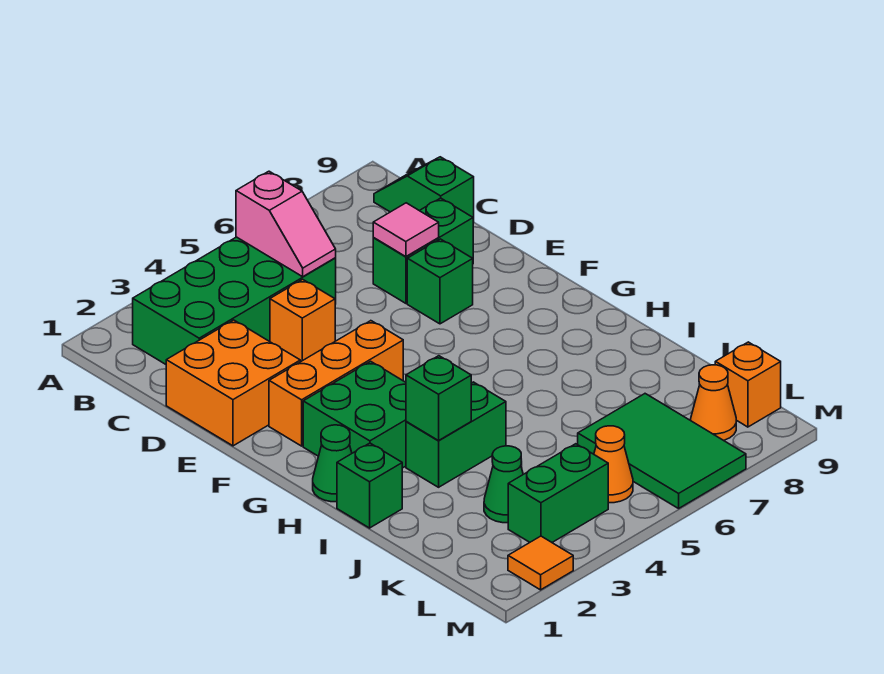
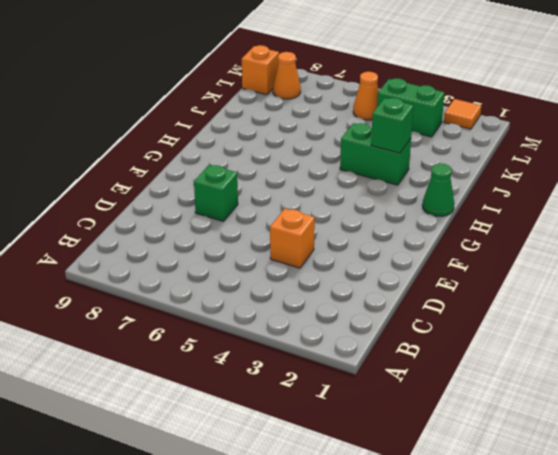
none -> green 2x4 brick [133,237,336,364]
none -> green 1x2 slope [374,157,474,223]
none -> orange 2x2 brick [166,320,300,446]

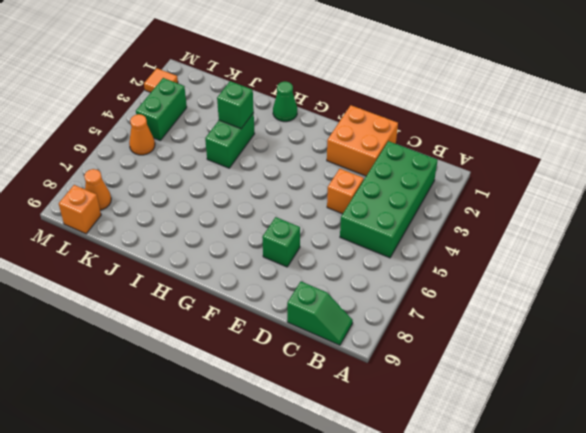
none -> green 1x2 brick [373,198,473,303]
none -> orange 1x3 brick [269,321,403,446]
none -> green 2x2 brick [303,361,406,468]

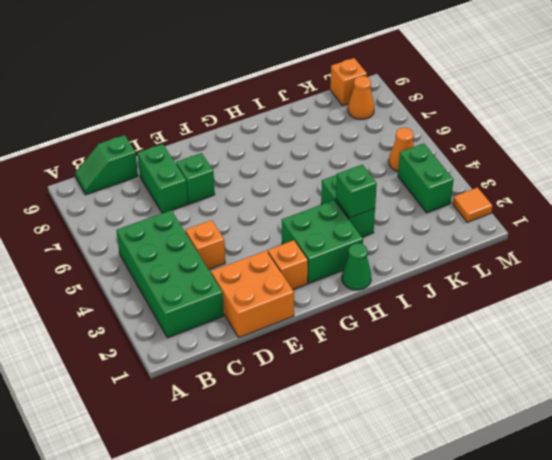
orange 1x1 brick [268,240,308,290] -> orange 1x3 brick [269,321,403,446]
none -> green 1x1 brick [337,443,402,528]
none -> green 1x1 cone [484,446,523,523]
none -> green 2x3 tile [578,394,746,508]

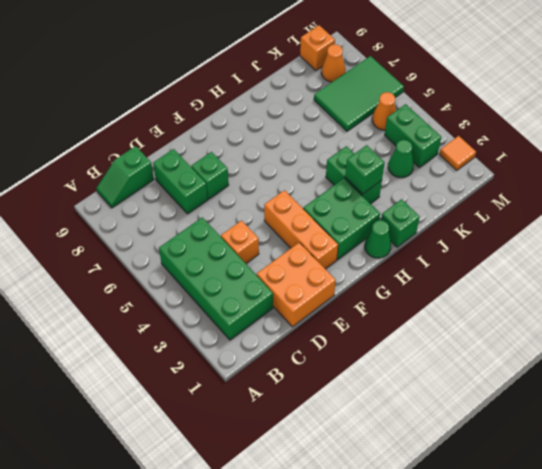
none -> pink 1x2 slope [236,171,336,277]
none -> pink 1x1 tile [373,203,439,257]

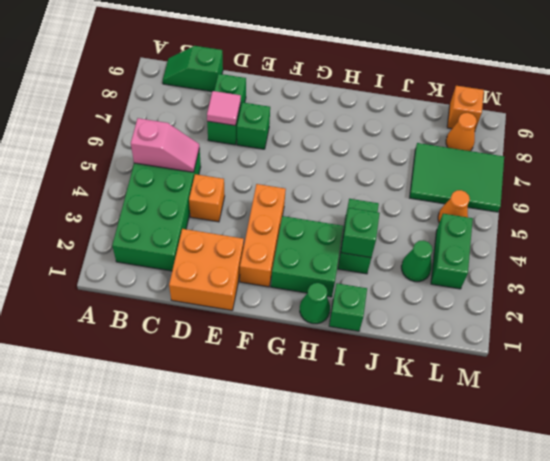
none -> orange 1x1 tile [508,536,573,590]

